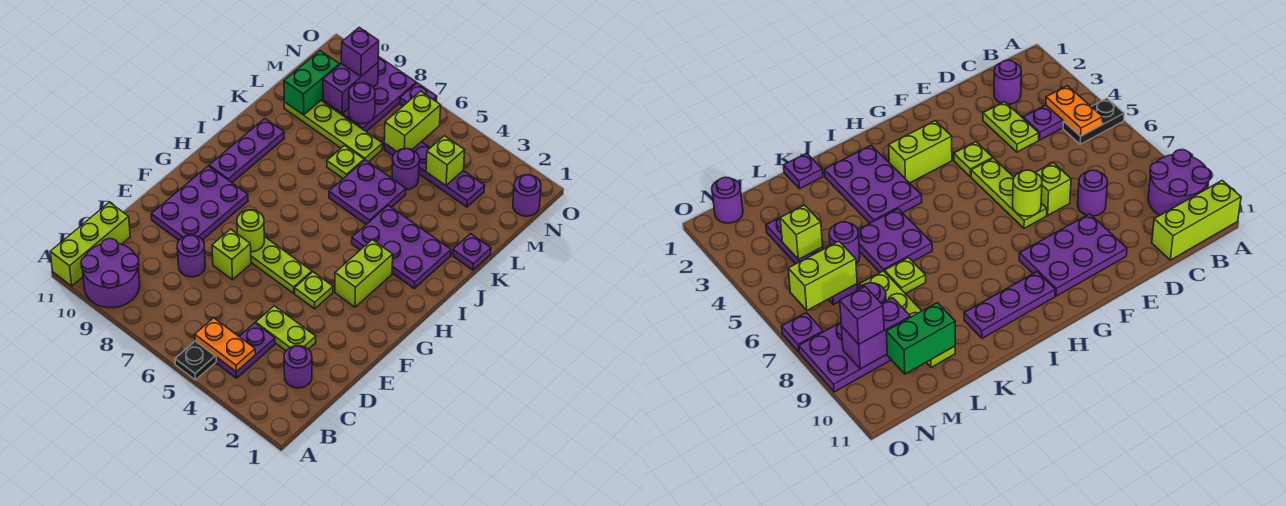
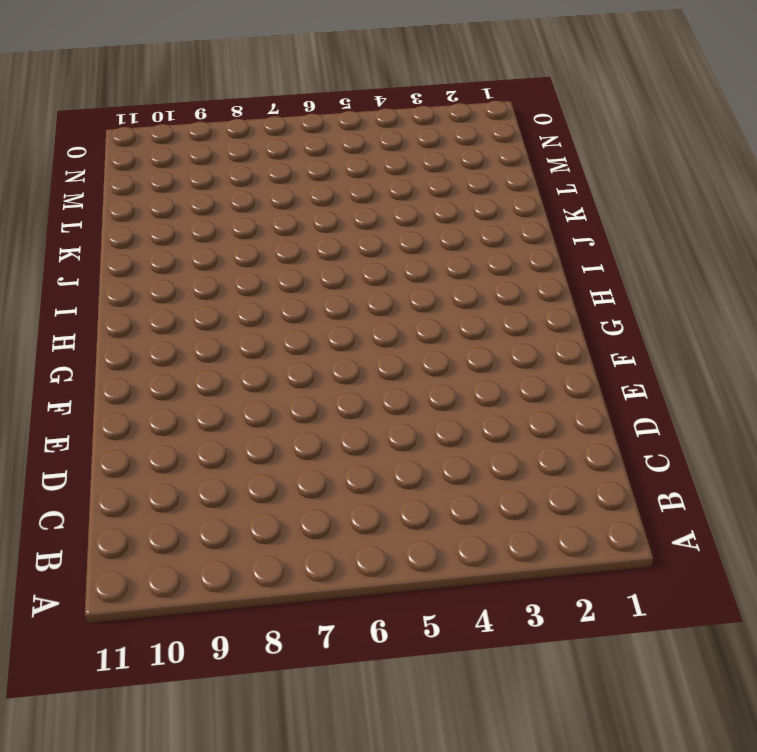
none -> black 1x2 plate [175,341,216,380]
none -> purple 2x2 round brick [81,239,140,308]
none -> lime 1x3 brick [50,202,130,286]
none -> purple 1x2 plate [216,323,275,378]

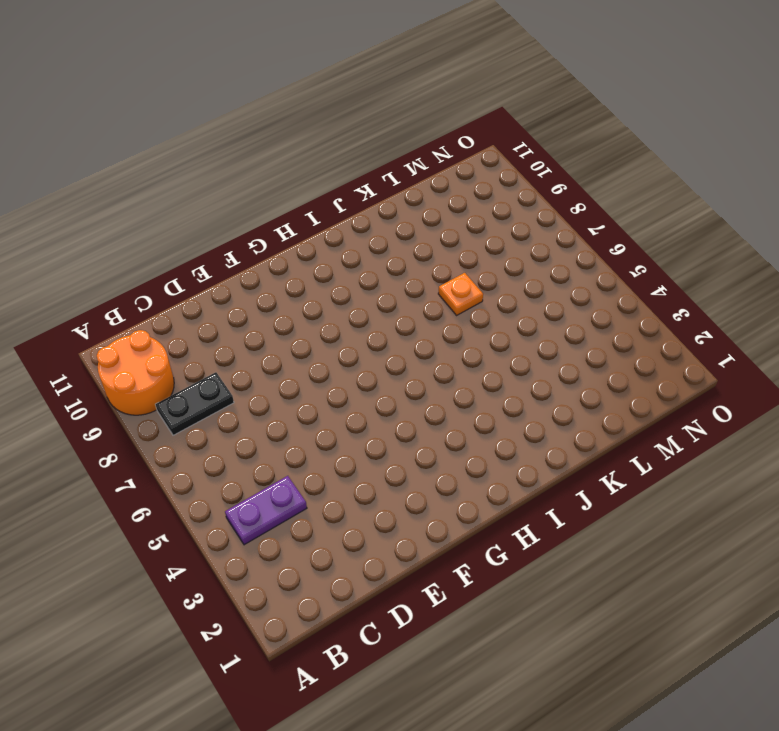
orange 2x2 round brick [97,330,174,415] -> purple 2x2 round brick [81,239,140,308]
black 1x2 plate [155,372,234,435] -> black 1x2 plate moved to [175,341,216,380]
orange 1x1 plate [438,273,483,315] -> lime 1x1 plate [327,146,364,179]
none -> lime 1x3 brick [50,202,130,286]
none -> purple 1x1 round brick [284,346,312,388]
none -> lime 1x2 plate [256,306,316,351]
none -> purple 1x1 round brick [177,235,205,277]

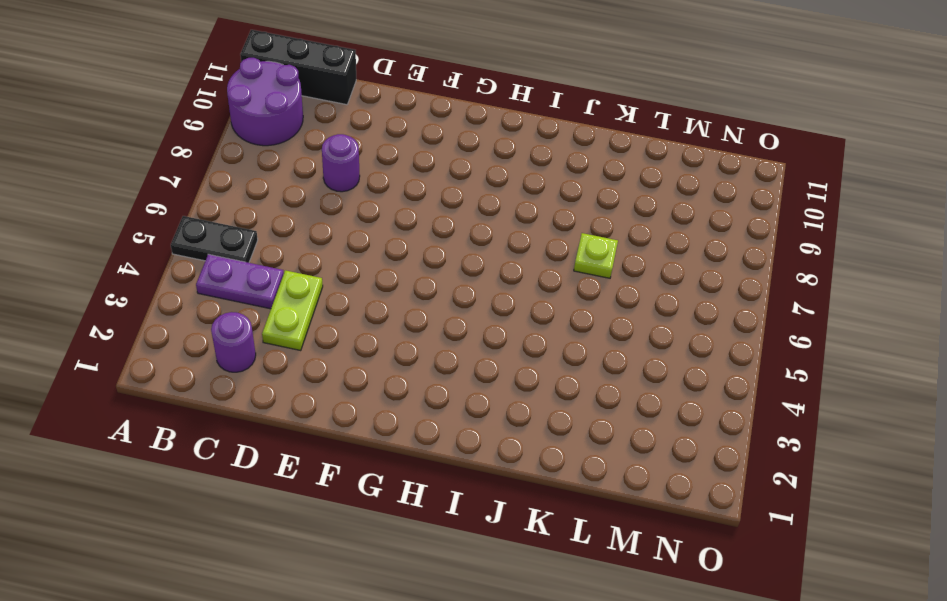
black 1x3 brick [240,30,356,105] -> lime 1x3 brick [50,202,130,286]
none -> lime 1x1 brick [212,229,251,280]
none -> purple 2x3 plate [151,166,248,240]
none -> lime 1x1 plate [295,272,333,309]
none -> lime 1x3 plate [251,237,312,293]

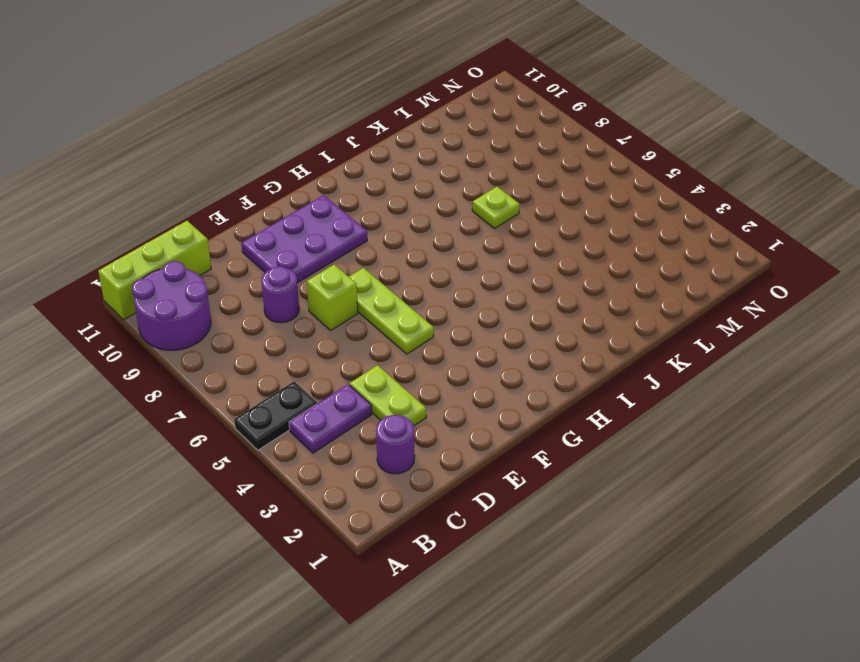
none -> lime 1x1 plate [295,272,333,309]
none -> lime 1x2 brick [335,240,393,307]
none -> purple 1x3 plate [209,119,284,183]
none -> purple 2x3 plate [352,205,451,288]

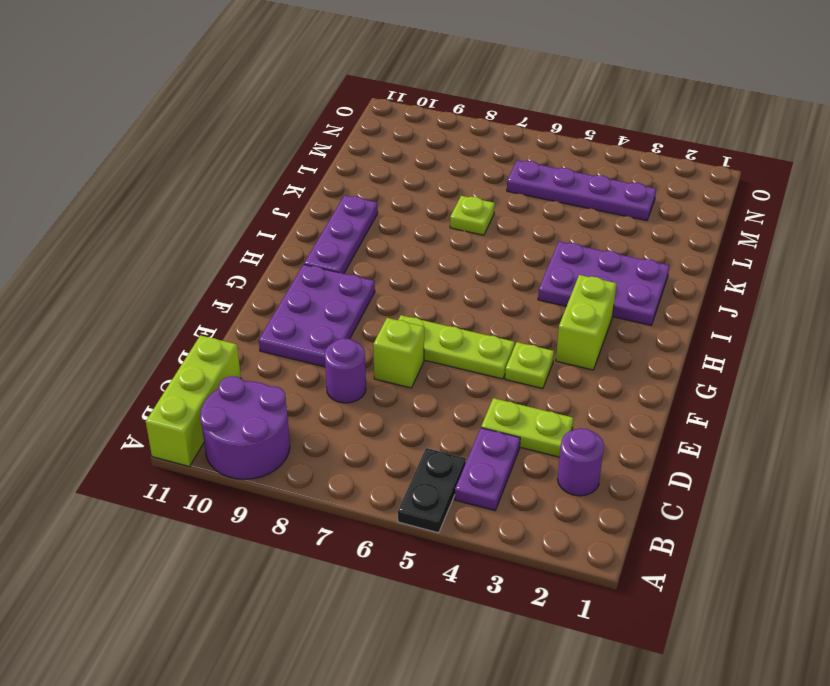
none -> purple 2x2 plate [329,160,406,225]
none -> purple 1x1 plate [453,234,491,270]
none -> purple 1x1 round brick [392,149,419,190]
none -> lime 1x4 plate [284,101,383,162]

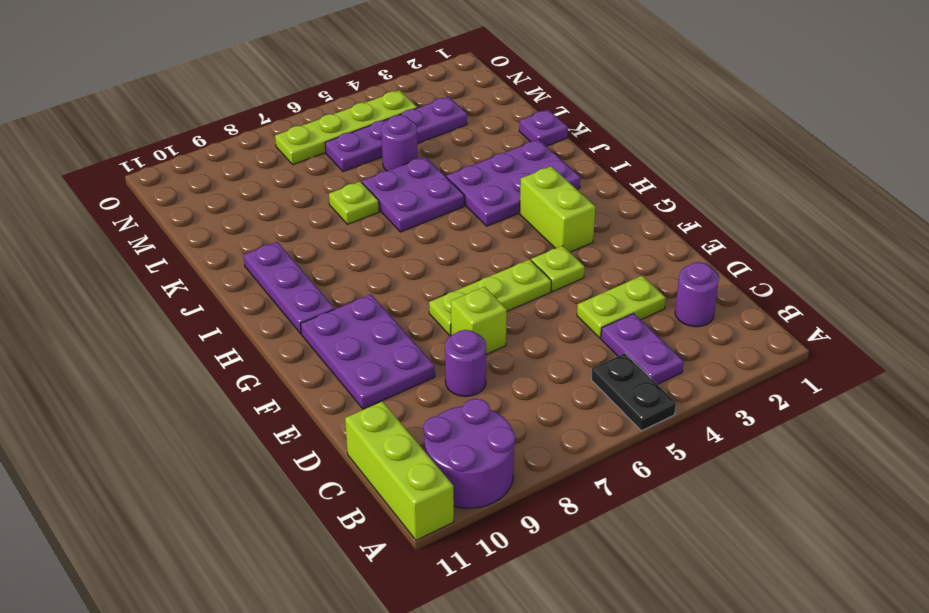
lime 1x4 plate [275,90,417,164] -> lime 1x4 plate moved to [284,101,383,162]
none -> purple 2x3 plate [323,56,416,132]
none -> purple 1x1 round brick [513,175,541,216]
none -> purple 1x1 plate [400,83,437,106]
none -> orange 1x2 plate [195,318,255,372]

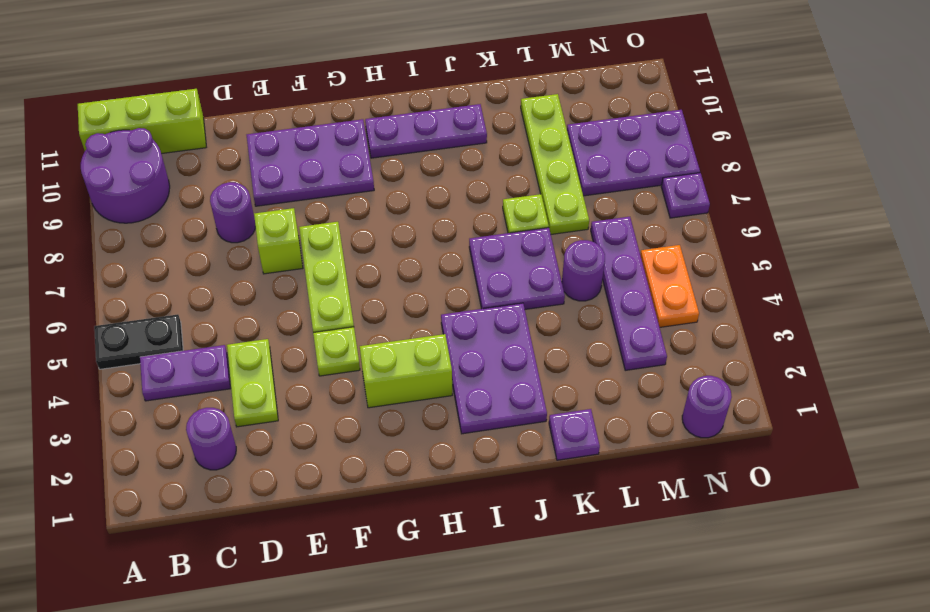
orange 1x2 plate [640,245,699,327] -> orange 1x2 plate moved to [195,318,255,372]
none -> lime 1x1 round brick [237,210,265,252]
none -> green 1x2 brick [284,51,340,115]
none -> lime 1x1 brick [426,136,465,185]
none -> lime 1x2 brick [384,91,441,151]

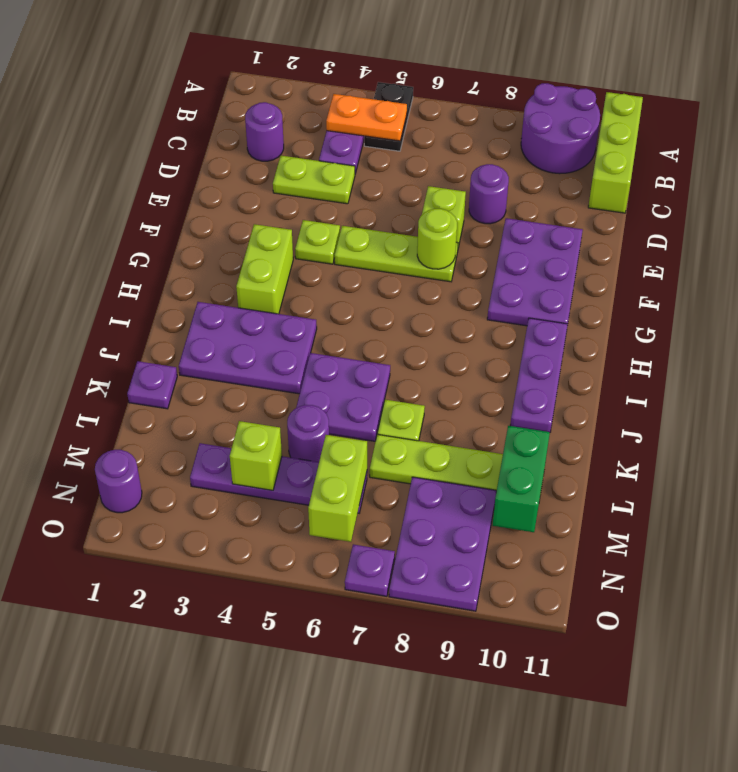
none -> purple 1x1 round brick [349,83,375,124]
none -> purple 1x2 brick [323,63,378,114]
none -> purple 1x1 brick [341,27,379,76]

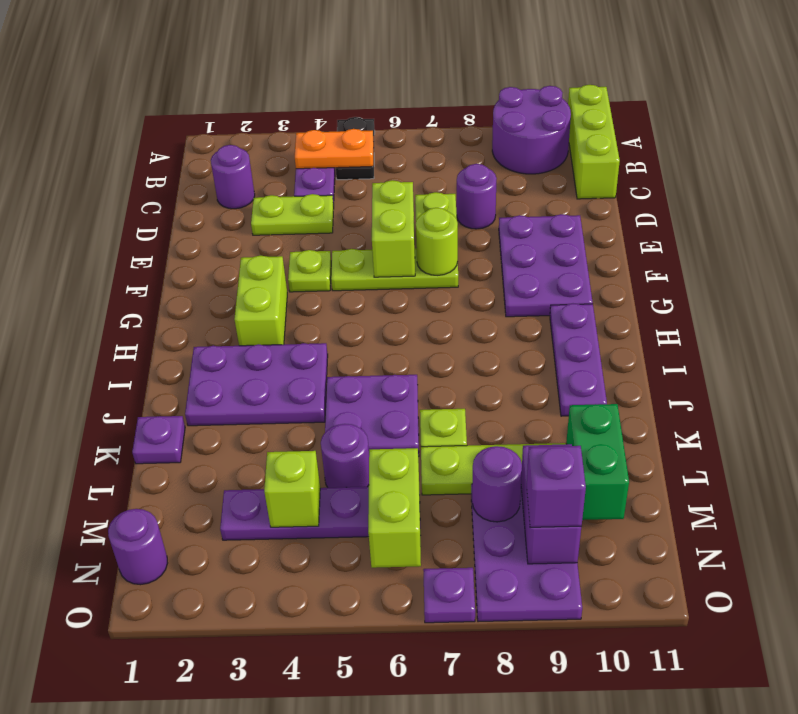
lime 1x2 brick [372,180,415,277] -> none

